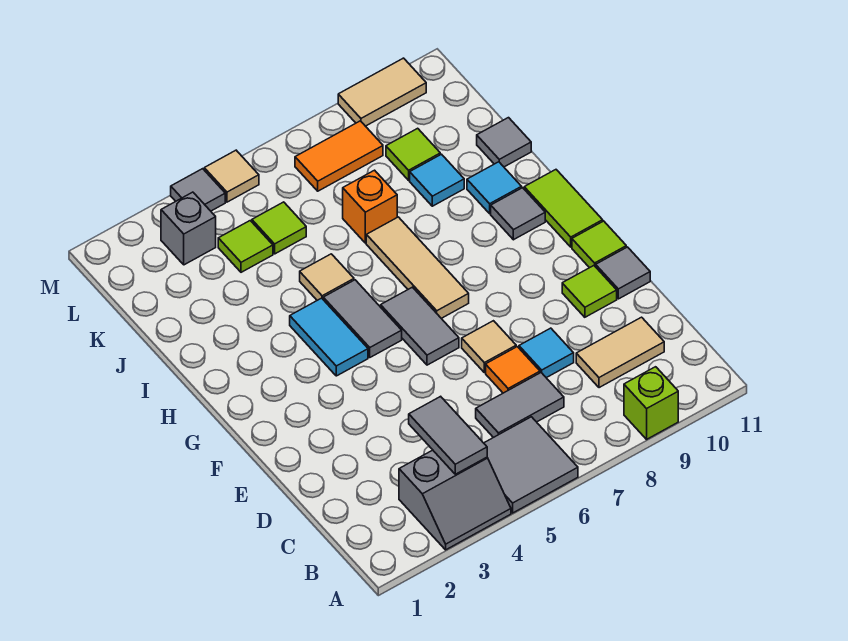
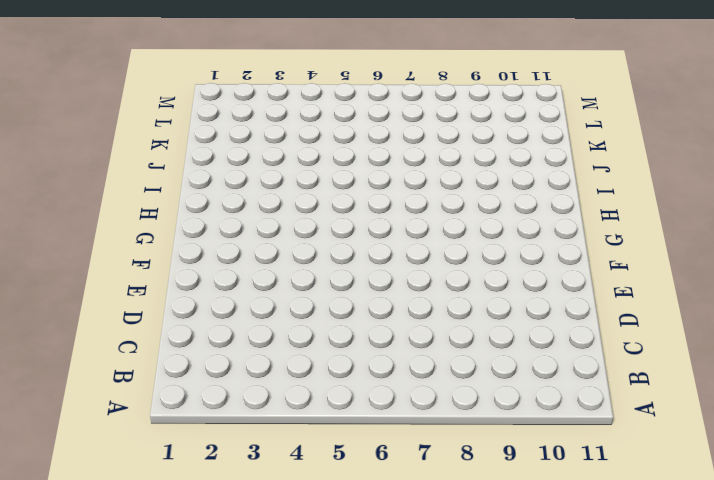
none -> grey 2x2 slope [399,450,511,550]
none -> grey 2x2 tile [484,417,578,513]
none -> lime 1x1 brick [624,367,678,439]
none -> grey 1x2 tile [476,373,564,438]

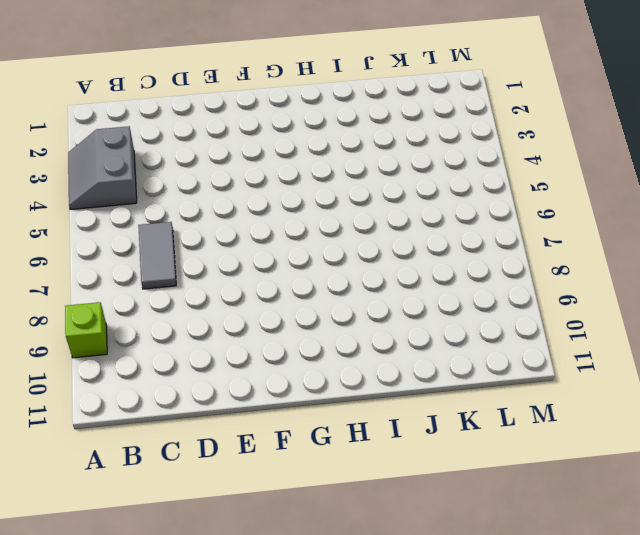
none -> grey 2x2 tile [484,417,578,513]
none -> tan 1x2 tile [576,317,664,388]
none -> orange 1x1 tile [486,347,540,393]
none -> cyan 1x1 tile [519,328,574,378]

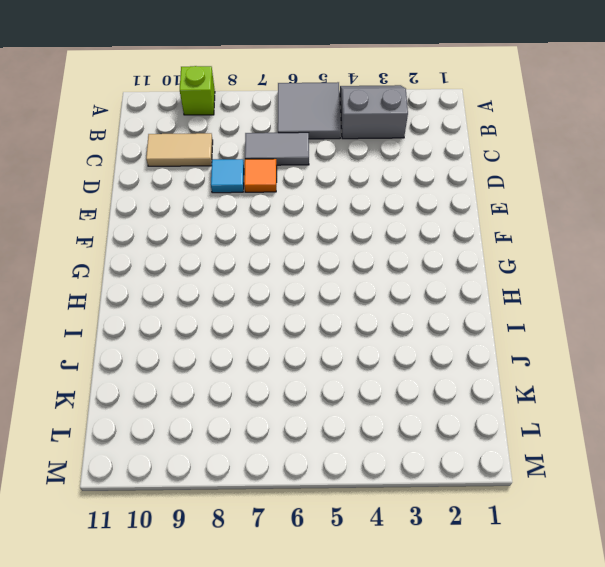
none -> tan 1x1 tile [462,321,516,373]
none -> lime 1x1 tile [562,266,617,317]
none -> grey 1x1 tile [596,247,650,299]
none -> grey 1x2 tile [381,287,459,365]

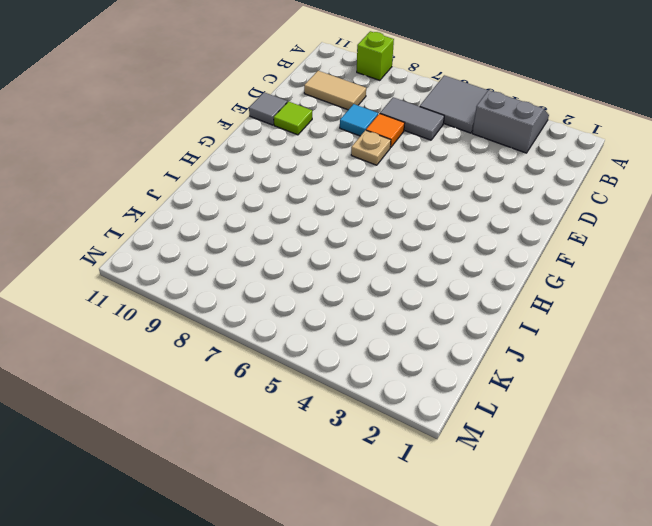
tan 1x1 plate [351,130,391,165] -> tan 1x1 tile [462,321,516,373]
none -> grey 1x2 tile [381,287,459,365]
none -> lime 1x1 tile [572,221,626,268]
none -> cyan 1x2 tile [290,298,368,376]
none -> grey 1x2 tile [323,280,402,357]

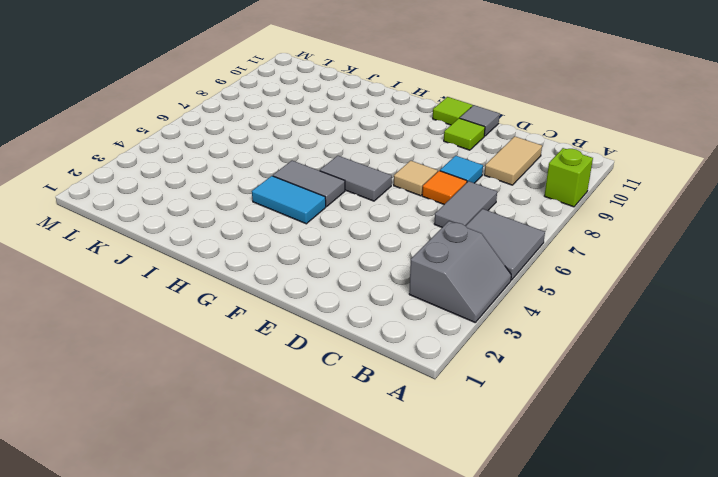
none -> tan 1x3 tile [366,217,469,318]
none -> lime 1x2 tile [524,170,603,247]
none -> grey 1x1 tile [491,188,545,240]
none -> tan 1x1 tile [300,254,354,300]

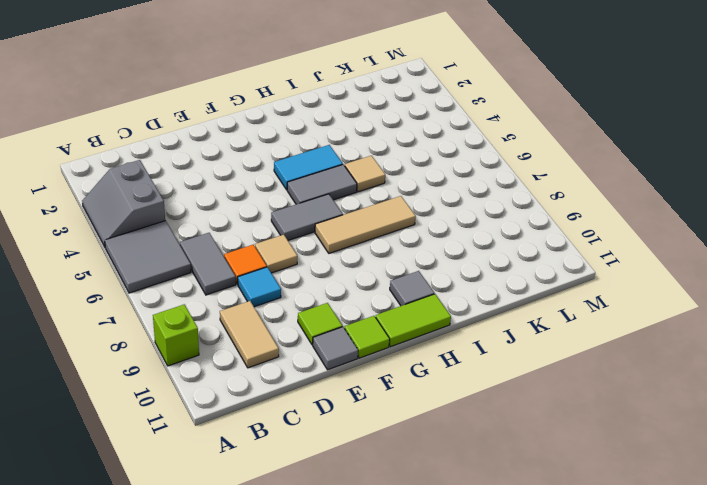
none -> cyan 1x1 tile [467,162,522,214]
none -> orange 1x1 brick [343,170,397,243]
none -> cyan 1x1 tile [410,154,464,206]
none -> grey 1x1 tile [477,118,531,167]

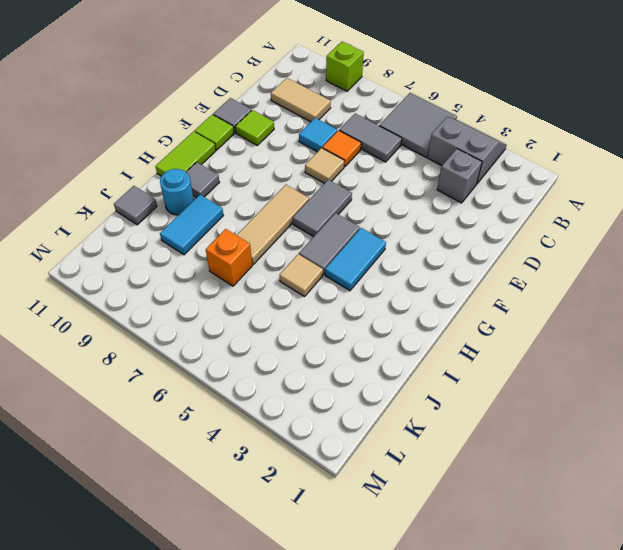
grey 1x1 brick [437,149,482,203] -> grey 1x1 brick moved to [161,192,216,265]
cyan 1x2 tile [160,195,223,255] -> cyan 1x1 tile [410,154,464,206]
cyan 1x1 round brick [160,169,194,215] -> cyan 1x1 tile [467,162,522,214]
none -> lime 1x1 tile [218,221,273,272]
none -> lime 1x1 tile [252,202,306,254]
none -> lime 1x1 tile [386,128,440,180]
none -> orange 1x2 tile [295,121,383,191]

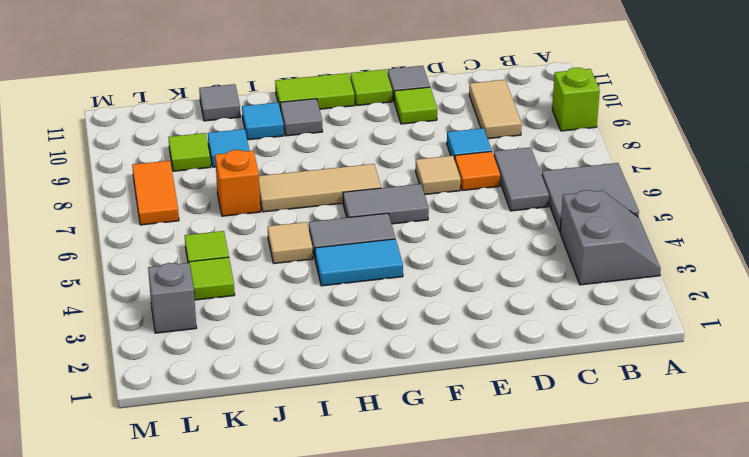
none -> grey 1x1 tile [171,169,225,211]
none -> tan 1x1 tile [204,150,259,202]
none -> tan 1x2 tile [338,58,426,126]
none -> grey 1x2 tile [409,396,487,474]

